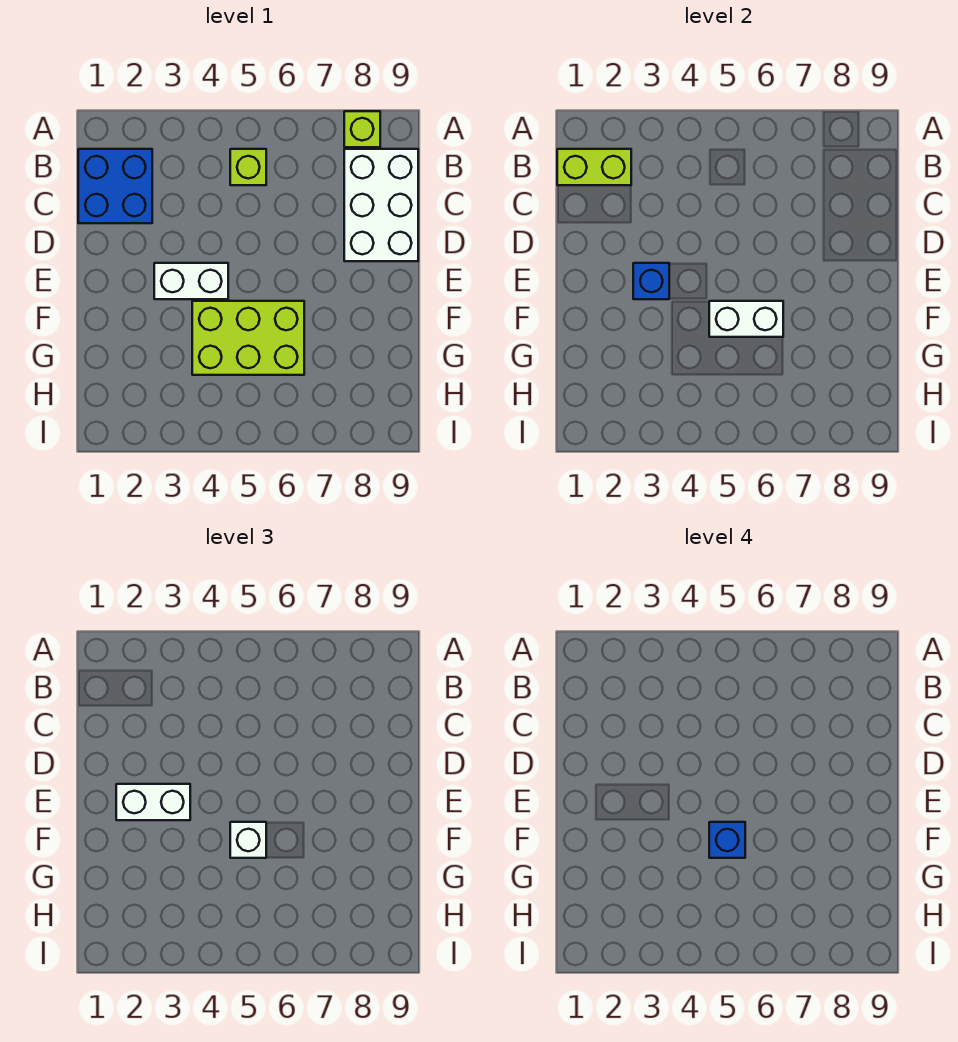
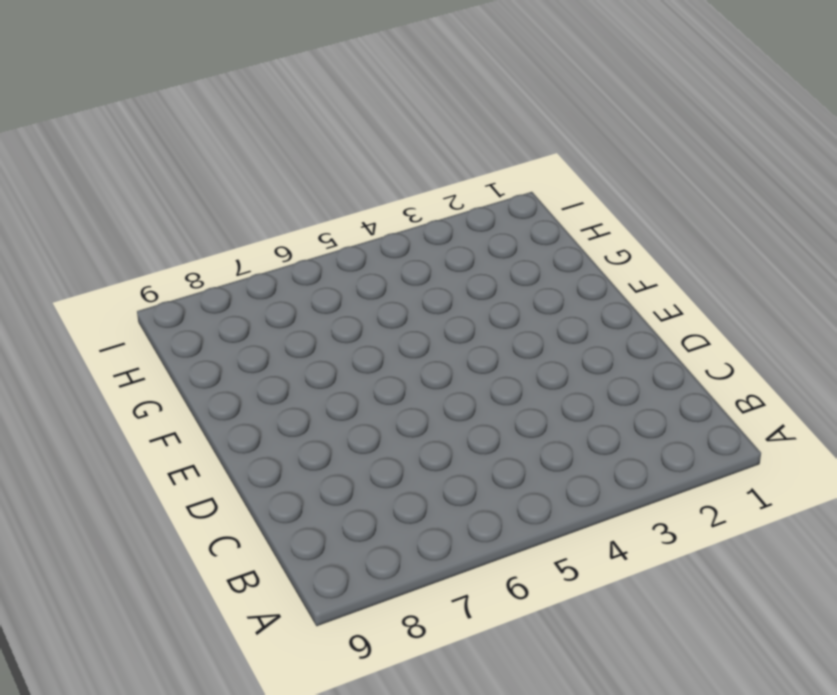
none -> lime 1x1 brick [344,111,380,147]
none -> blue 2x2 brick [78,149,152,223]
none -> lime 1x1 brick [230,149,266,185]

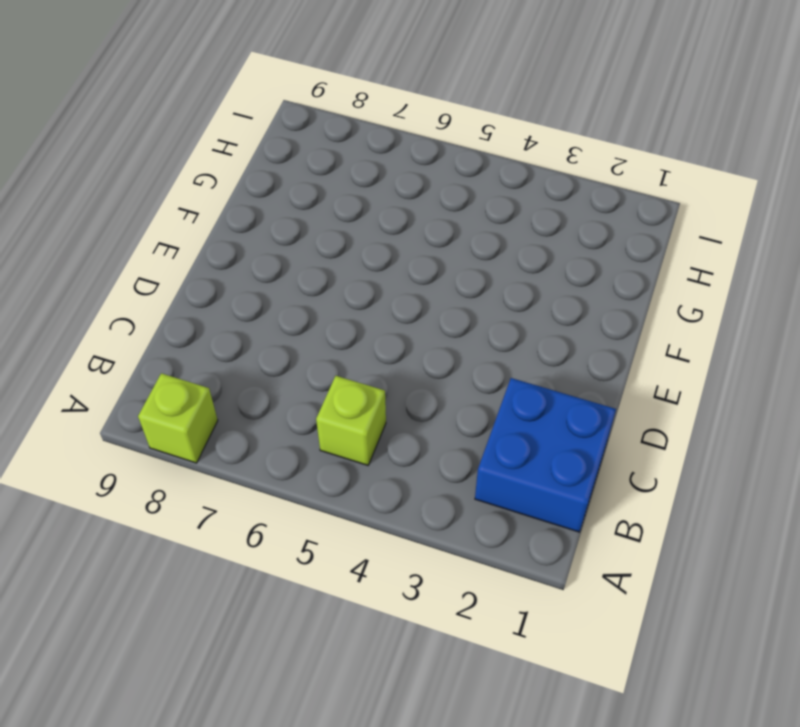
none -> white 2x3 brick [344,149,418,261]
none -> white 1x2 brick [154,263,228,299]
none -> lime 2x3 brick [192,301,304,375]

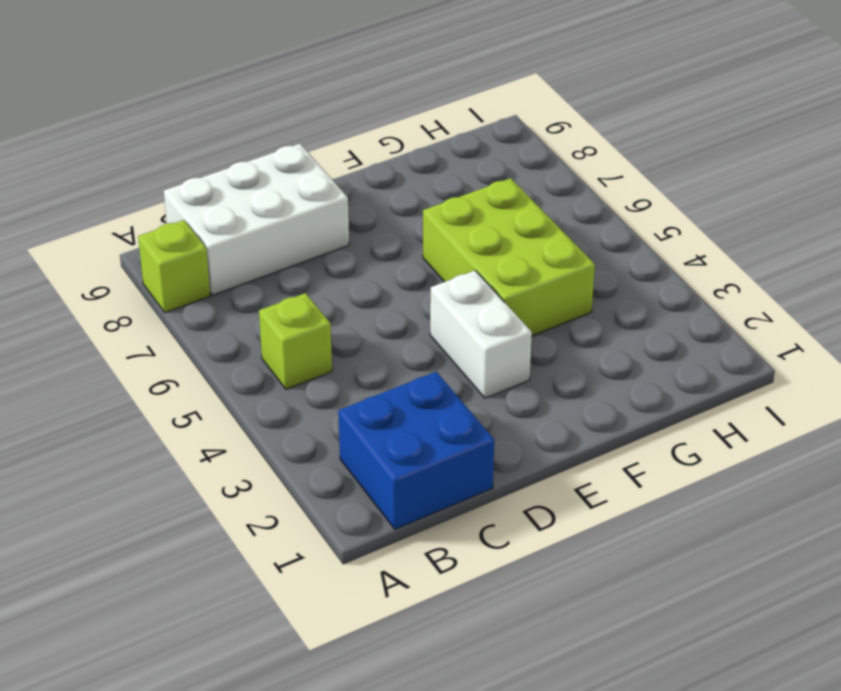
none -> lime 1x2 brick [557,149,631,185]
none -> blue 1x1 brick [633,263,669,299]
none -> white 1x2 brick [709,301,783,337]

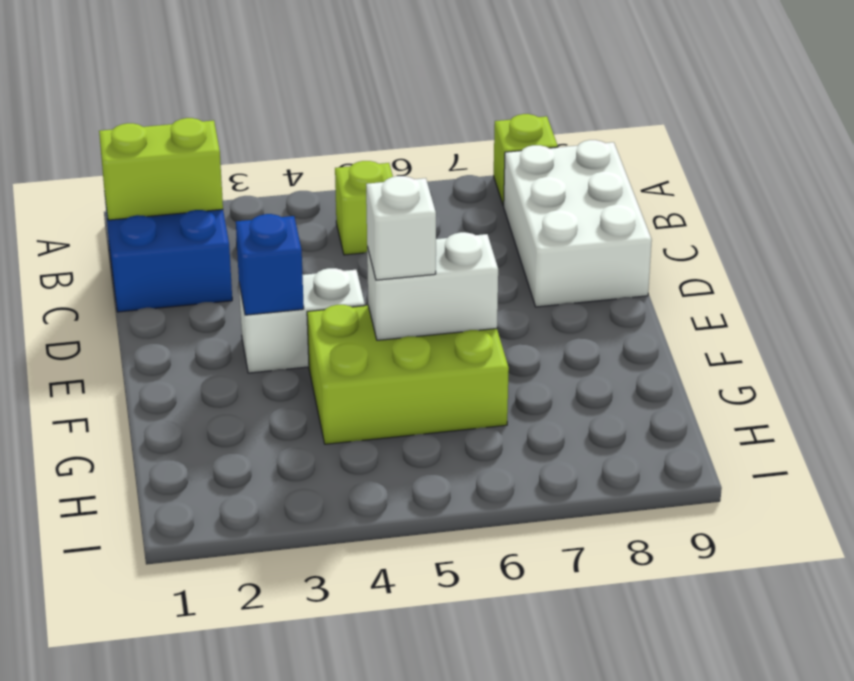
none -> white 1x2 brick [116,784,190,820]
none -> blue 1x1 brick [709,822,745,858]

